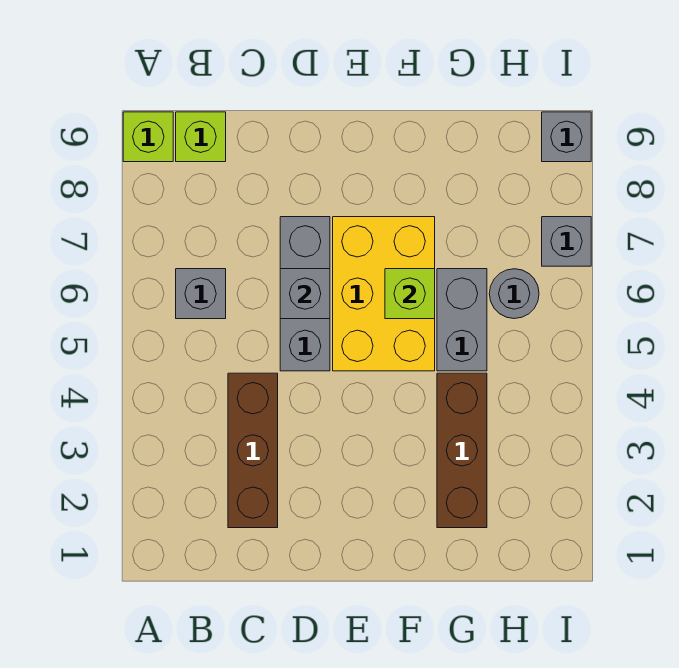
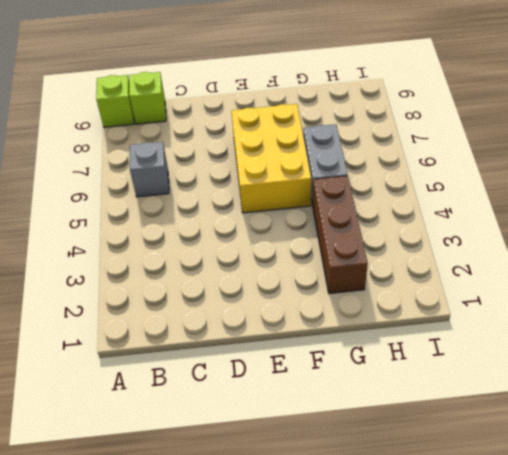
none -> brown 1x3 brick [228,373,278,528]
none -> grey 1x3 brick [280,217,330,371]
none -> grey 1x1 round brick [489,269,539,319]

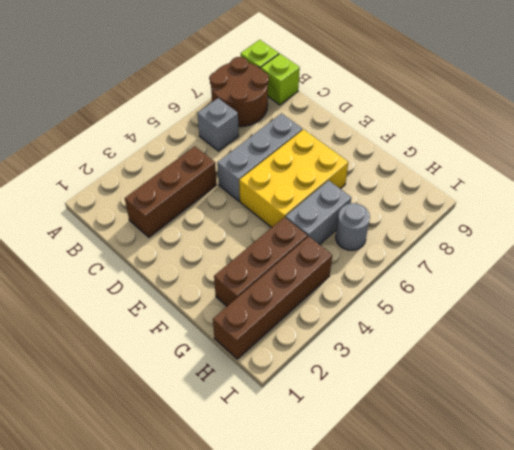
brown 2x2 round brick [210,57,269,127] -> none
brown 1x4 brick [213,236,332,359] -> none
none -> grey 1x1 brick [542,217,591,266]
none -> grey 1x1 brick [542,112,591,162]
none -> grey 1x1 brick [280,269,330,319]

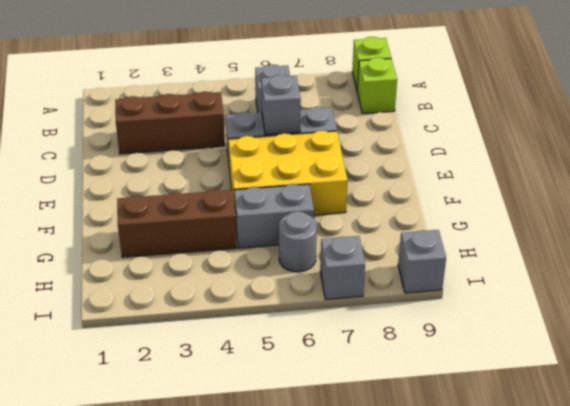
none -> lime 1x1 brick [385,269,435,319]

